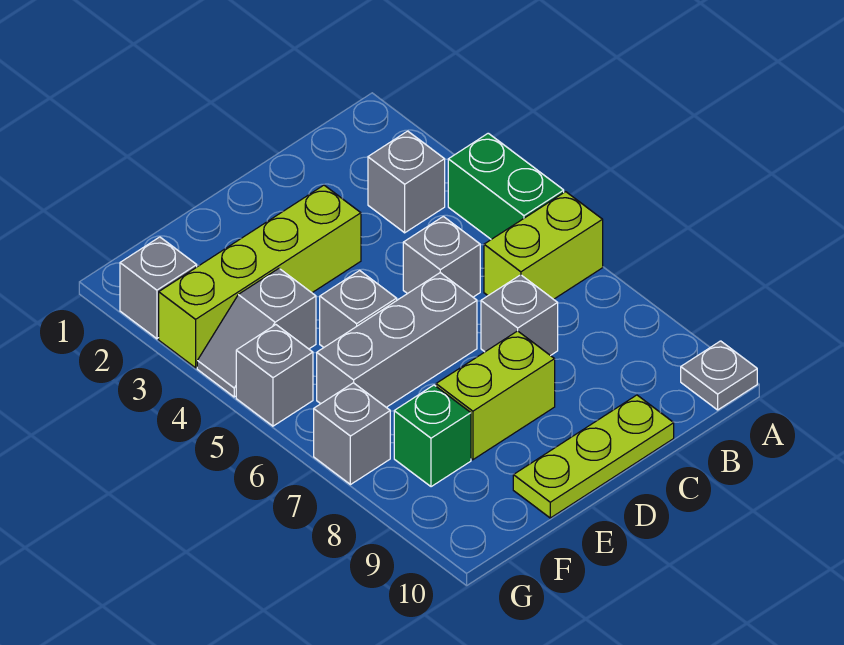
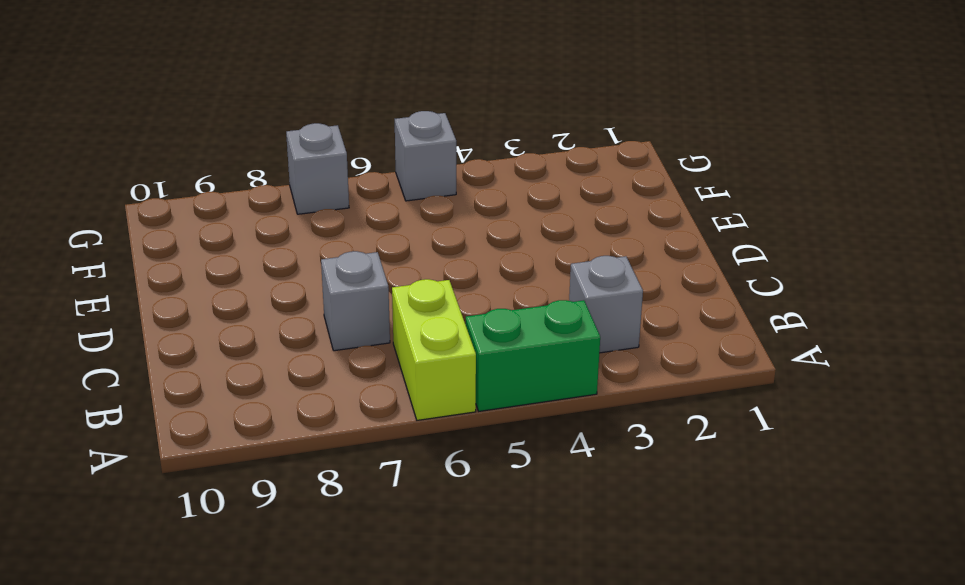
none -> grey 1x1 plate [681,341,757,410]
none -> grey 1x1 brick [403,216,480,297]
none -> lime 1x3 plate [513,395,674,518]

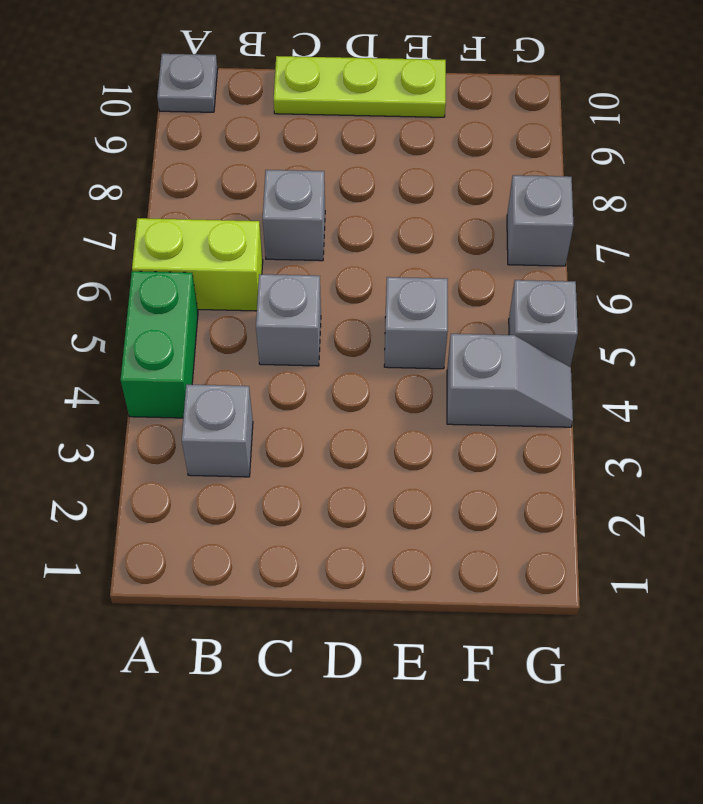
none -> lime 1x4 brick [159,185,361,368]
none -> grey 1x3 brick [317,273,477,407]
none -> lime 1x2 brick [436,331,555,460]

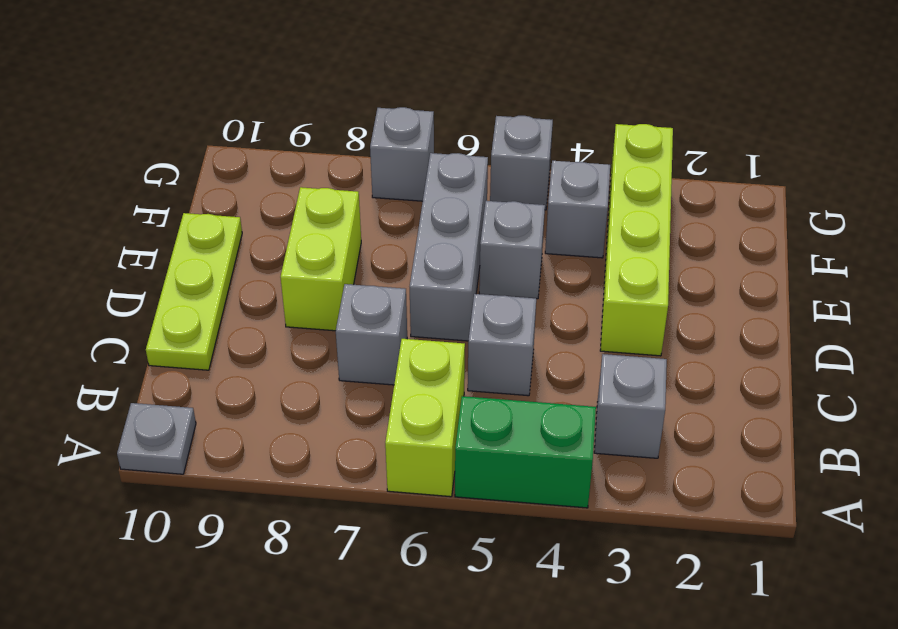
none -> green 1x1 brick [394,385,471,487]
none -> grey 1x1 brick [120,237,197,339]

